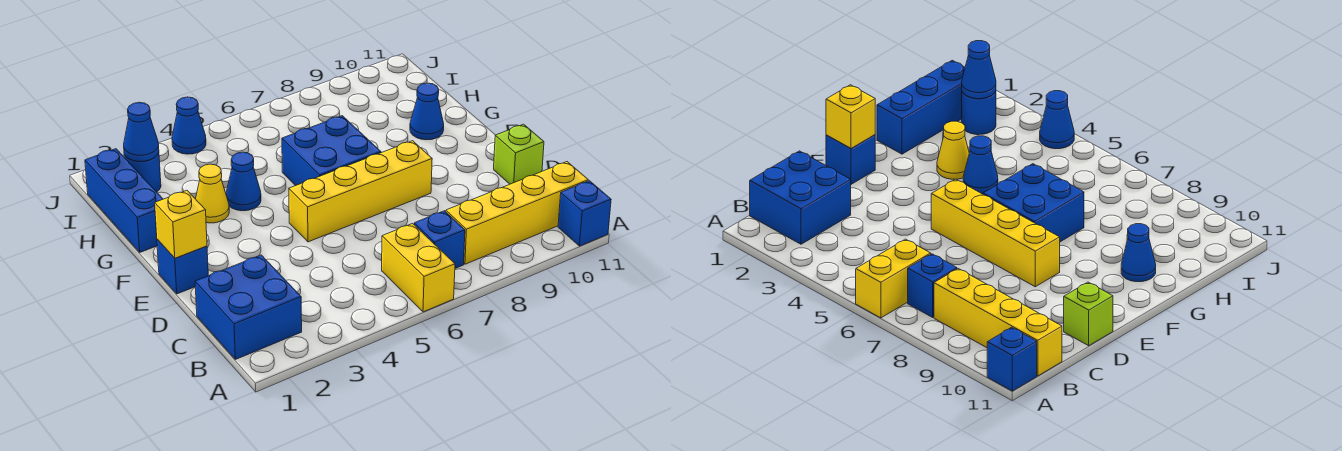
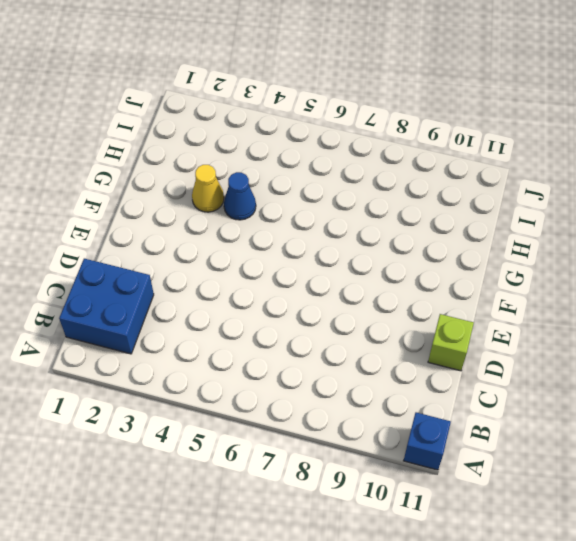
none -> yellow 1x2 brick [382,224,455,312]
none -> blue 1x1 brick [414,211,465,268]
none -> yellow 1x4 brick [446,162,588,264]

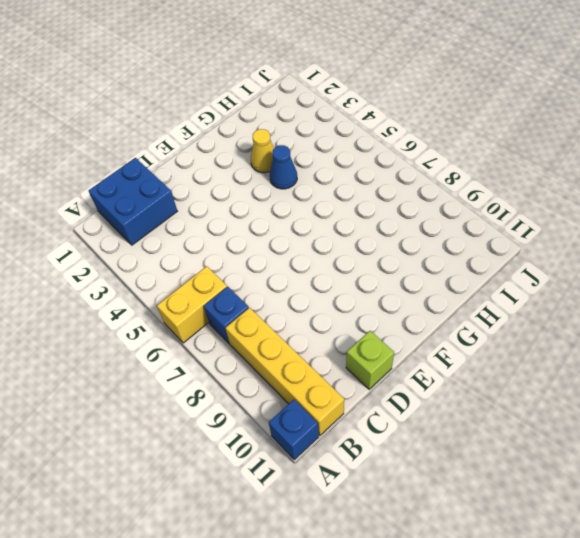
none -> blue 1x1 brick [157,239,208,294]
none -> yellow 1x4 brick [289,141,432,242]
none -> blue 2x2 brick [282,116,381,186]

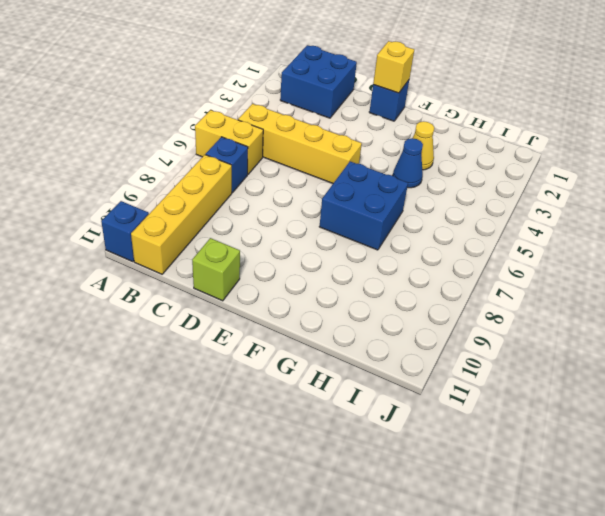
yellow 1x4 brick [238,104,362,183] -> yellow 1x4 brick turned to [289,141,432,242]
none -> blue 1x3 brick [85,149,163,252]
none -> blue 1x1 cone [410,83,444,140]
none -> blue 1x1 round brick [124,153,161,192]

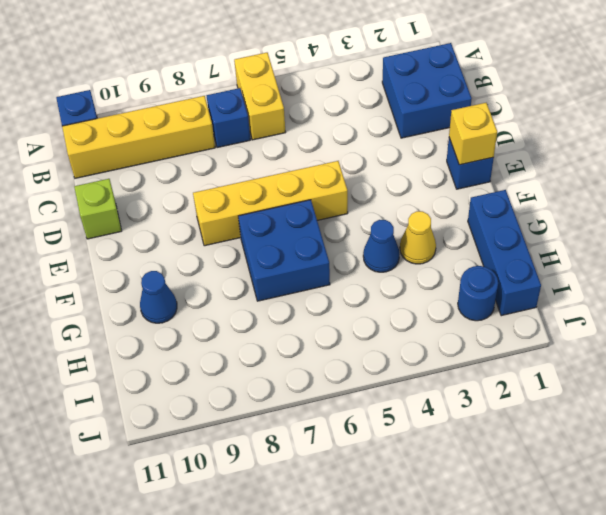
none -> blue 1x1 cone [172,97,206,154]
none -> blue 1x1 cone [124,102,159,161]

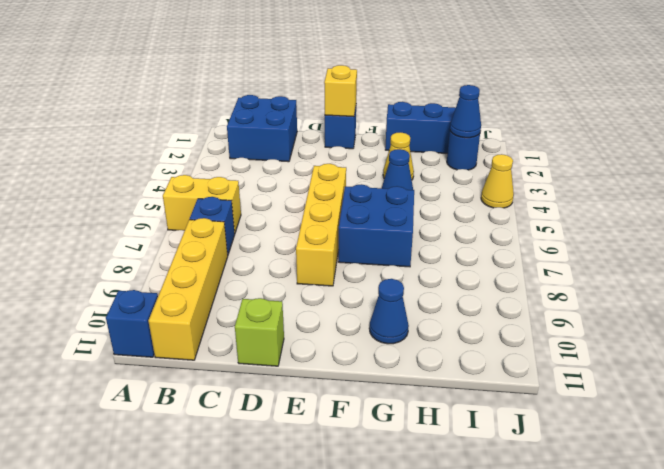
yellow 1x1 cone [481,154,514,208] -> blue 1x1 cone [172,97,206,154]

